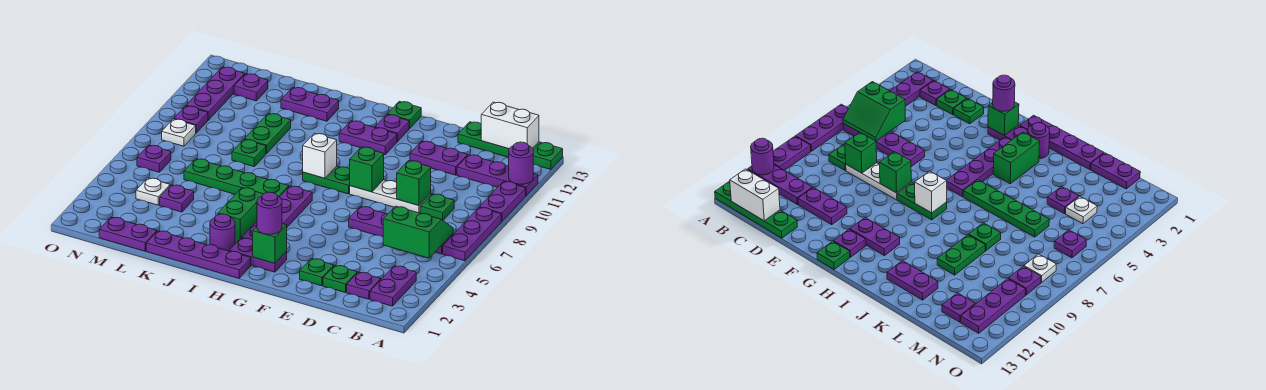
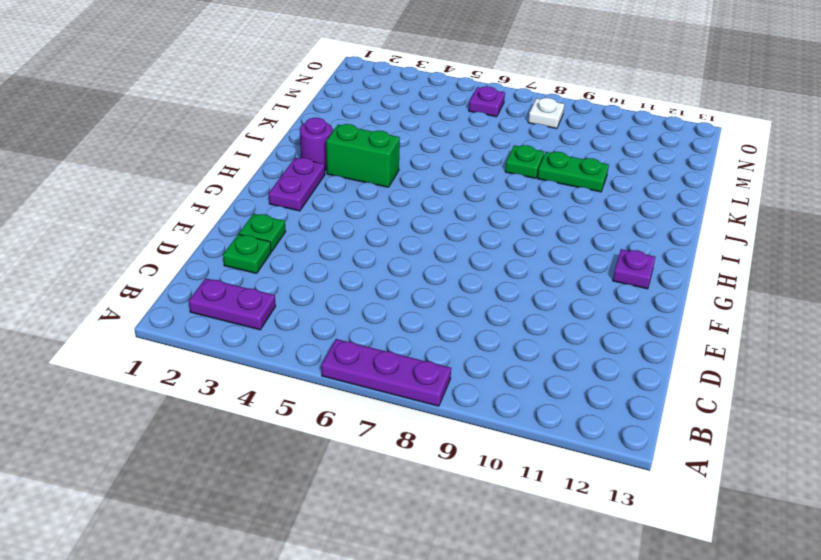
none -> purple 1x2 plate [479,181,526,222]
none -> purple 1x3 plate [457,155,538,195]
none -> green 1x4 plate [458,122,563,170]
none -> purple 1x4 plate [349,206,453,254]

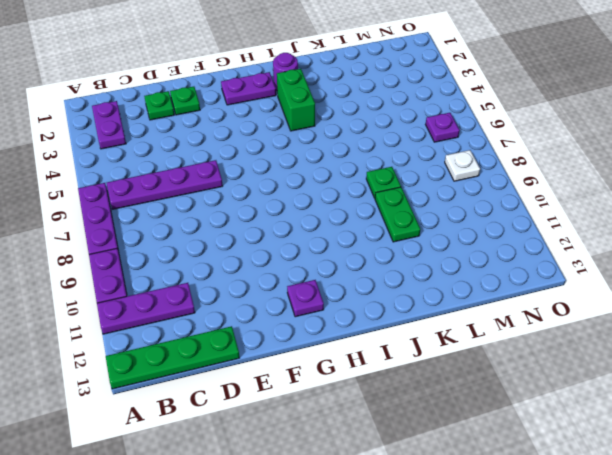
none -> purple 1x1 plate [347,272,381,299]
none -> green 1x1 plate [420,194,454,220]
none -> white 1x3 plate [350,180,431,213]
none -> purple 1x2 plate [410,141,467,175]

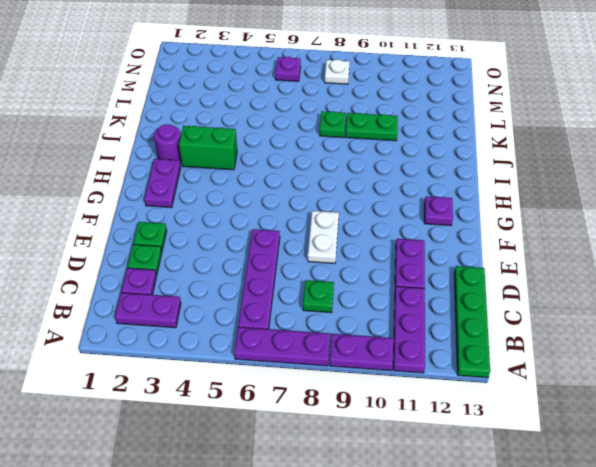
white 1x2 plate [308,211,339,263] -> white 1x3 plate [350,180,431,213]
none -> green 1x2 plate [303,166,350,194]
none -> purple 1x2 plate [339,121,397,155]
none -> green 1x1 plate [387,101,421,128]
none -> purple 1x4 plate [146,231,251,278]

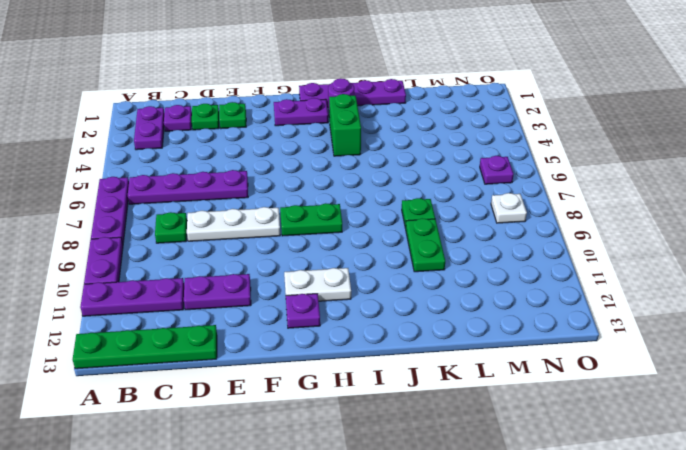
white 1x2 plate [284,268,351,301] -> purple 1x2 plate [339,121,397,155]
none -> green 1x1 plate [387,101,421,128]
none -> purple 1x4 plate [242,186,312,240]
none -> green 1x4 plate [184,159,289,197]
none -> purple 1x2 plate [281,87,339,121]

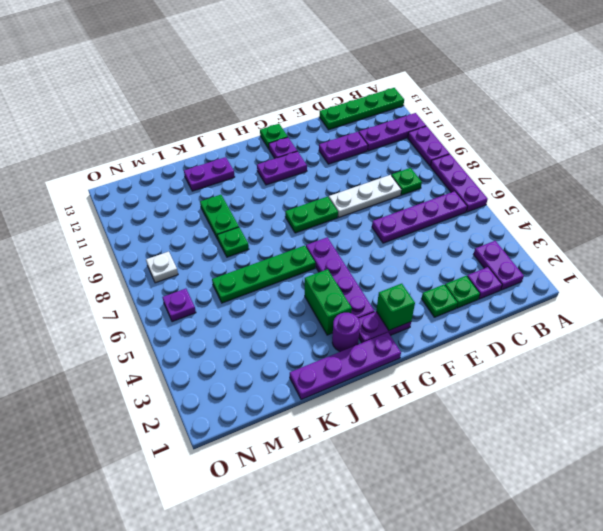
none -> purple 1x2 plate [99,217,157,251]
none -> purple 1x1 plate [160,185,194,212]
none -> white 1x1 plate [136,178,170,205]
none -> purple 1x1 plate [234,74,268,101]

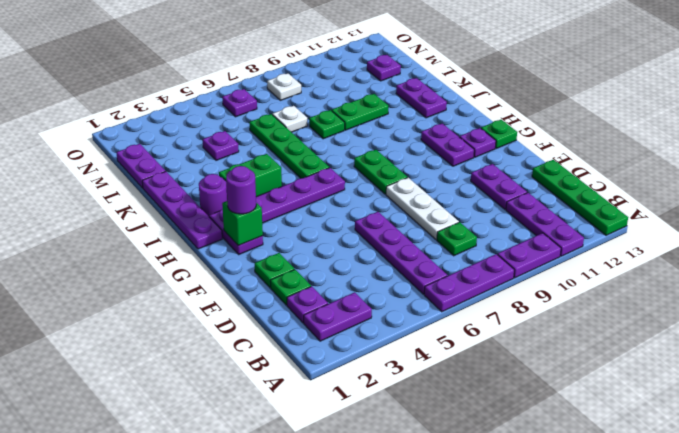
white 1x1 plate [272,106,308,132] -> white 1x1 plate moved to [136,178,170,205]
none -> purple 1x1 plate [174,106,208,133]
none -> purple 1x3 plate [186,67,245,120]
none -> purple 1x1 round brick [508,142,533,184]
none -> green 2x2 slope [383,206,453,258]

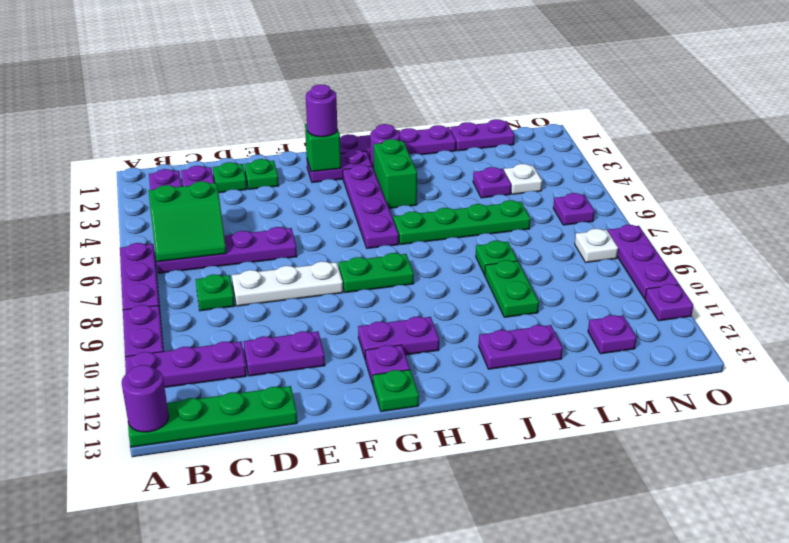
purple 1x1 round brick [122,365,169,432] -> purple 1x1 round brick moved to [508,142,533,184]
purple 1x3 plate [608,225,679,299] -> purple 1x3 plate moved to [186,67,245,120]
purple 1x1 plate [645,284,693,321] -> purple 1x1 plate moved to [174,106,208,133]
none -> white 1x2 brick [481,102,539,149]
none -> green 1x1 brick [397,161,431,206]
none -> green 1x1 brick [350,147,384,192]
none -> white 1x1 brick [303,133,337,178]

